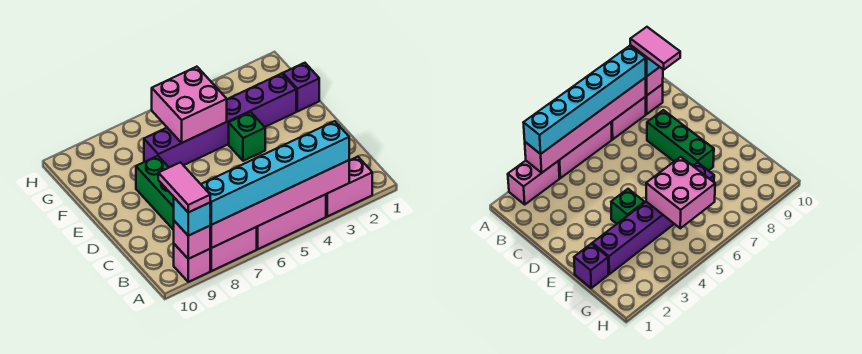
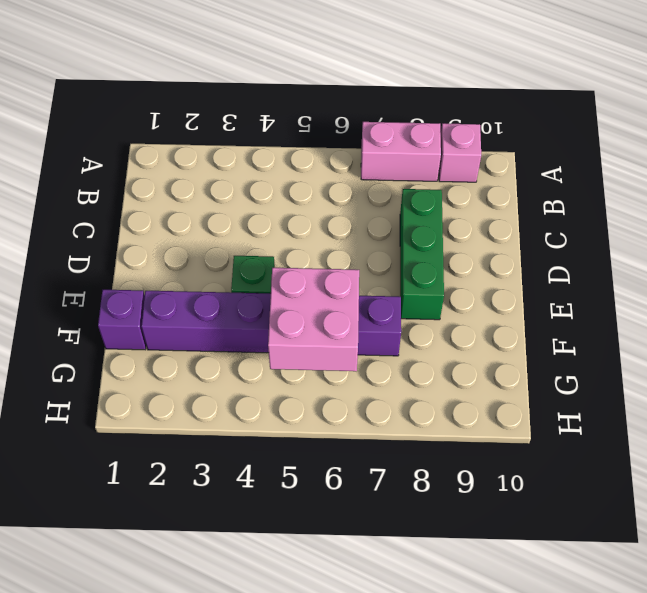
none -> pink 1x2 brick [326,157,372,216]
none -> pink 1x3 brick [257,194,326,249]
none -> pink 1x6 brick [210,160,349,248]

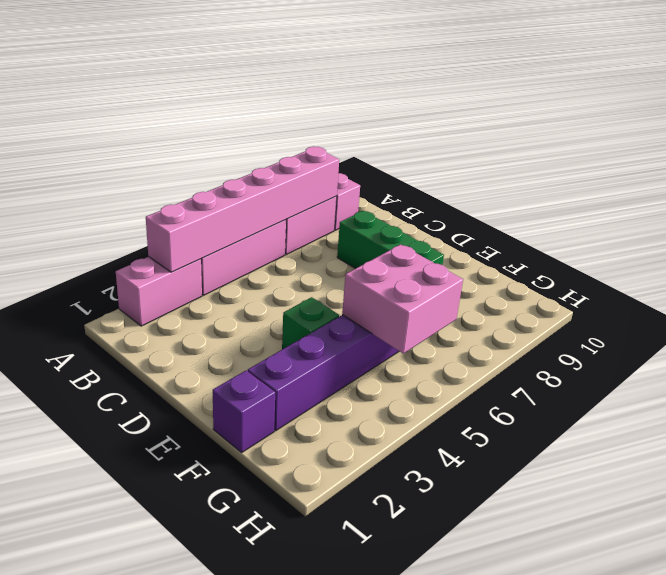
none -> pink 1x1 brick [174,221,210,259]
none -> cyan 1x6 brick [201,121,349,225]
none -> cyan 1x1 brick [174,198,210,236]

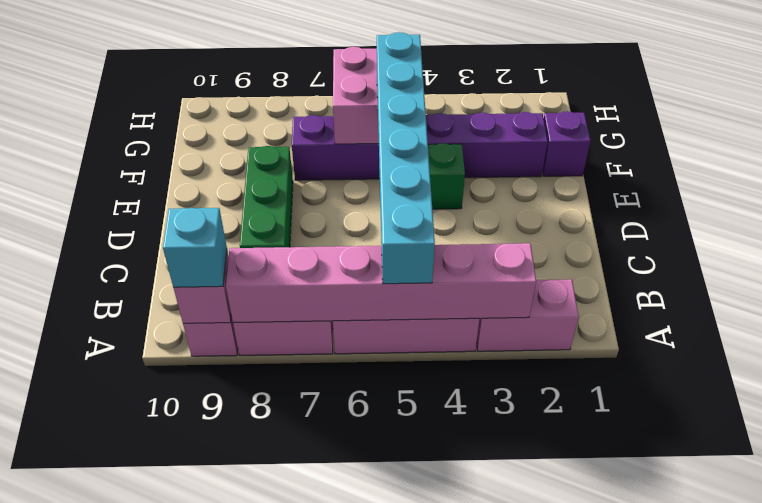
cyan 1x6 brick [377,32,435,284] -> cyan 1x6 brick turned to [201,121,349,225]
none -> pink 1x2 tile [158,162,210,212]

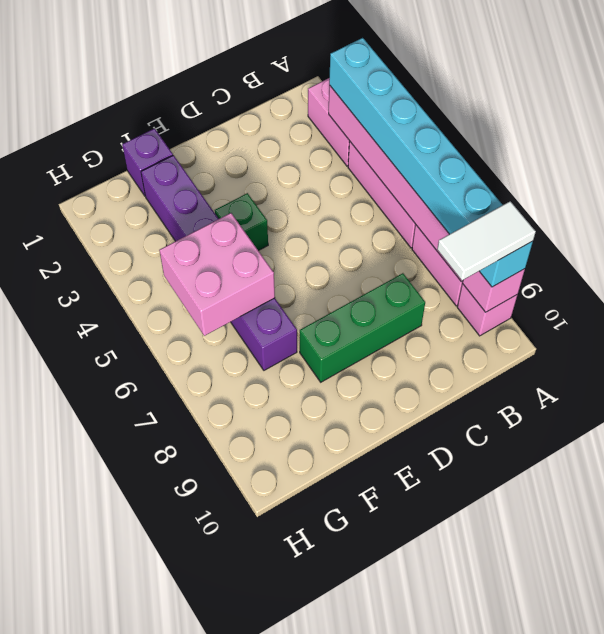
white 1x2 tile [437,201,536,280] -> pink 1x2 tile [158,162,210,212]

